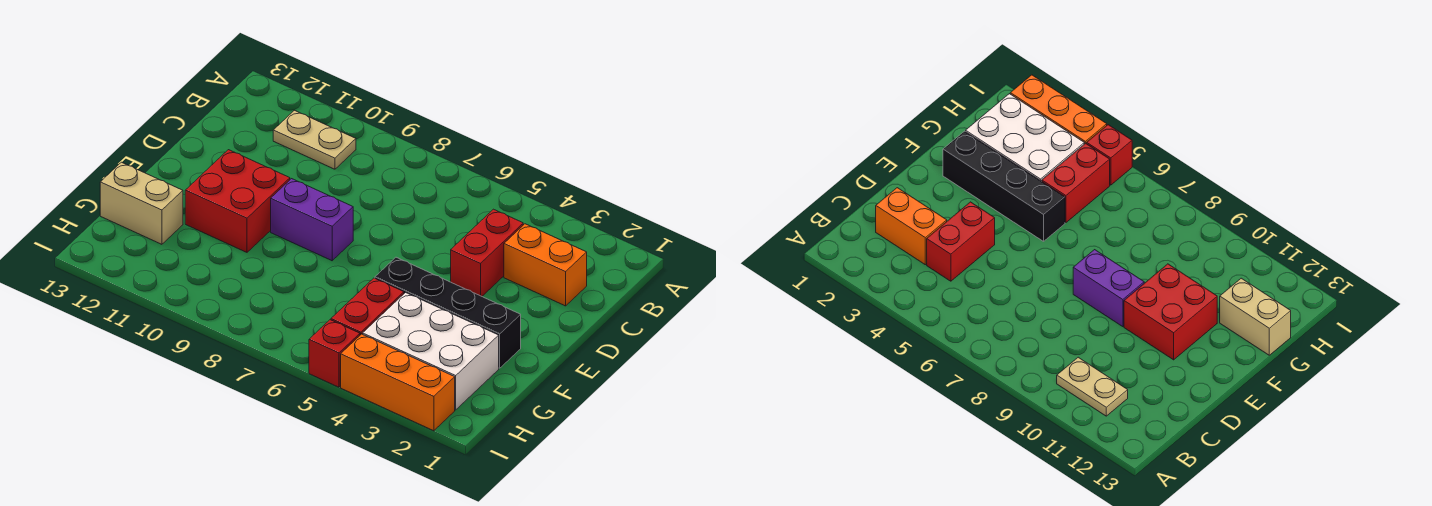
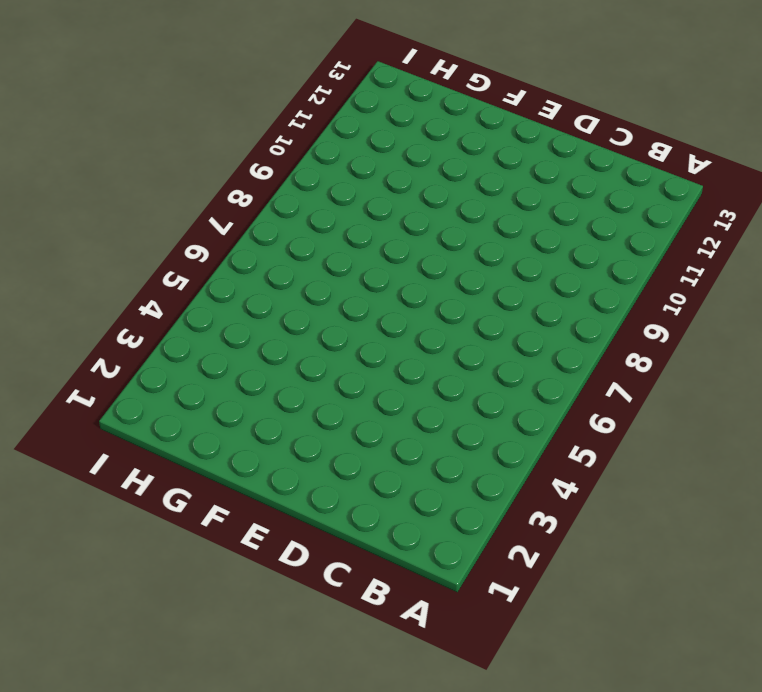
none -> tan 1x2 plate [273,110,356,169]
none -> orange 1x2 brick [504,224,587,306]

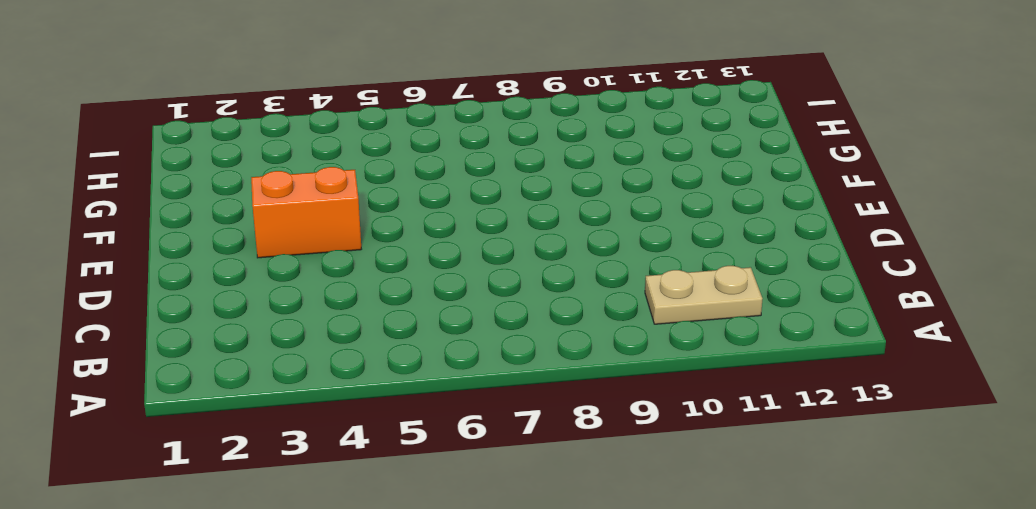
orange 1x2 brick [251,167,361,258] -> orange 1x2 brick moved to [504,224,587,306]
none -> red 1x2 brick [451,209,523,296]
none -> purple 1x2 brick [271,179,353,261]

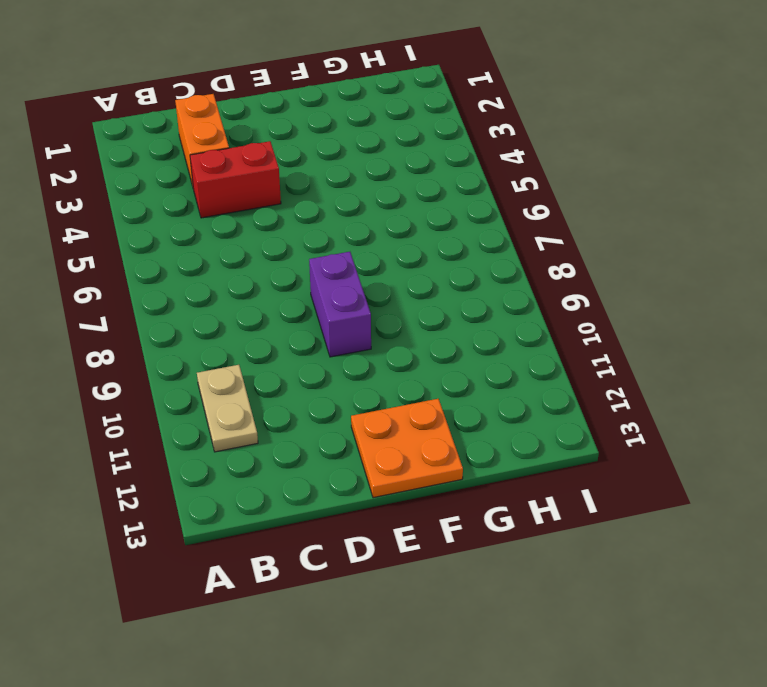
orange 2x2 plate [351,399,463,498] -> none
none -> red 2x2 brick [185,150,290,252]
none -> black 1x4 brick [375,257,521,368]

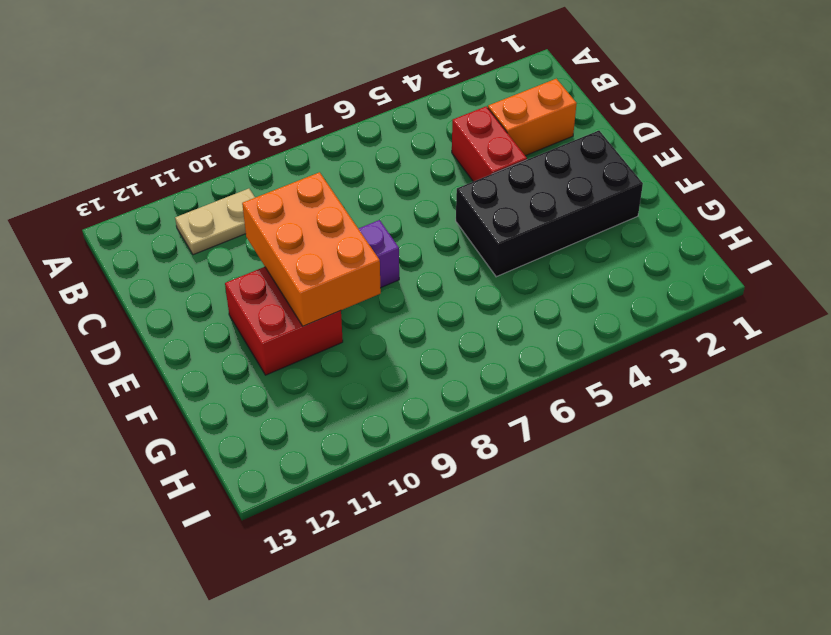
orange 2x3 brick [242,172,381,326] -> none
black 2x4 brick [456,131,643,277] -> black 1x4 brick [375,257,521,368]
none -> white 2x3 brick [363,293,499,410]
none -> red 1x2 brick [331,278,404,335]

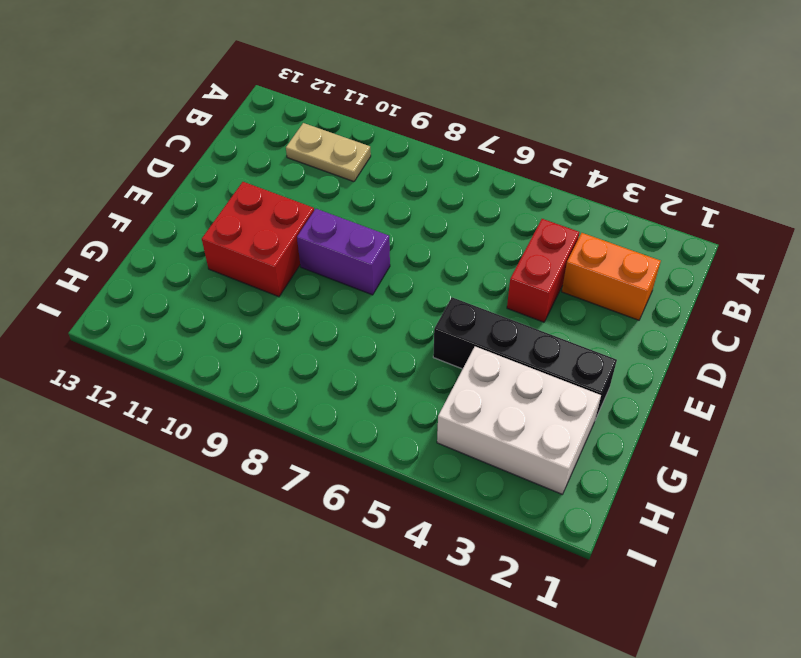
none -> red 1x2 brick [331,278,404,335]
none -> tan 1x2 brick [100,162,183,244]

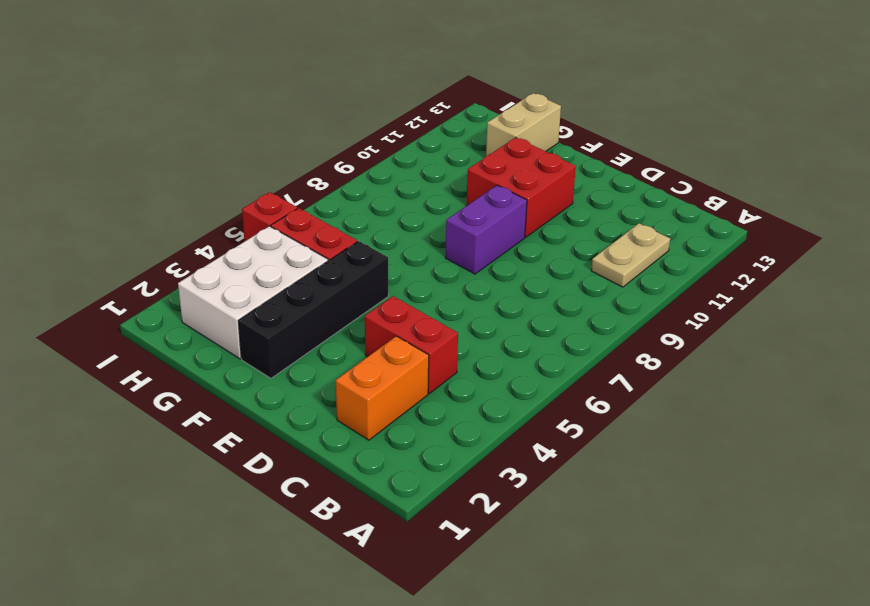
none -> orange 1x3 brick [341,334,455,431]

